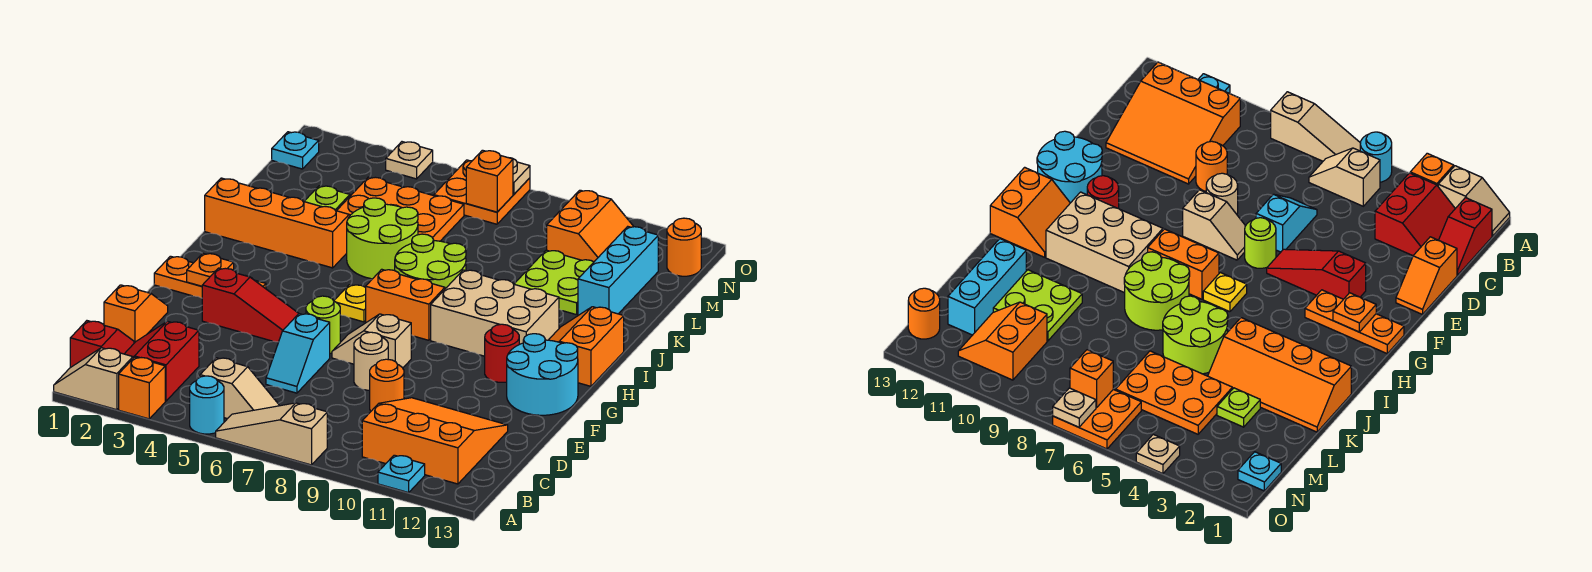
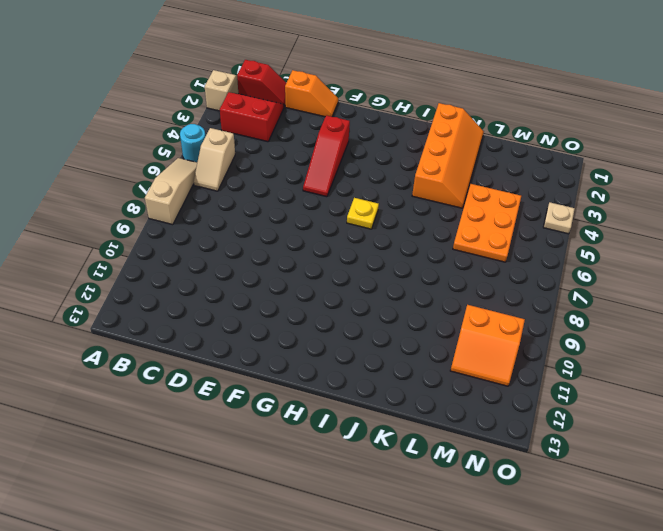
none -> orange 1x1 brick [119,357,165,419]
none -> cyan 1x1 plate [378,455,425,493]
none -> orange 3x3 slope [362,398,508,484]
none -> cyan 1x2 slope [266,314,330,393]

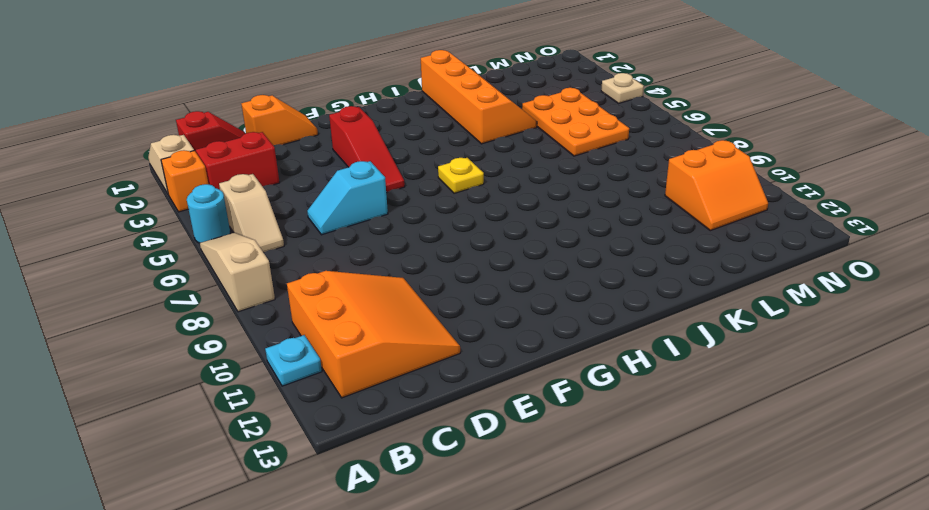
none -> orange 1x1 round brick [370,359,404,411]
none -> tan 1x1 round brick [354,332,388,390]
none -> lime 1x1 round brick [306,296,340,353]
none -> tan 1x2 slope [332,314,411,368]

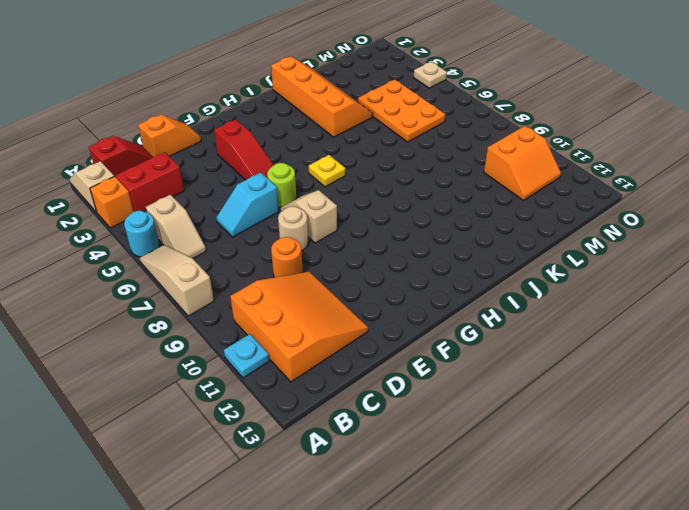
none -> cyan 2x2 round brick [507,334,578,415]
none -> orange 1x3 plate [154,256,266,298]
none -> red 1x1 round brick [485,324,519,382]
none -> orange 1x2 brick [366,269,445,340]

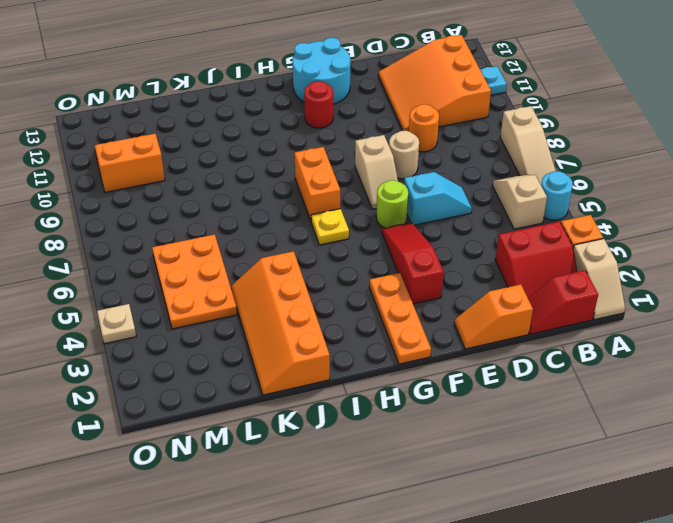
none -> tan 2x3 brick [431,270,559,356]
none -> orange 2x2 slope [549,307,624,386]
none -> lime 2x2 round brick [395,234,466,289]
none -> lime 2x2 round brick [347,198,418,279]

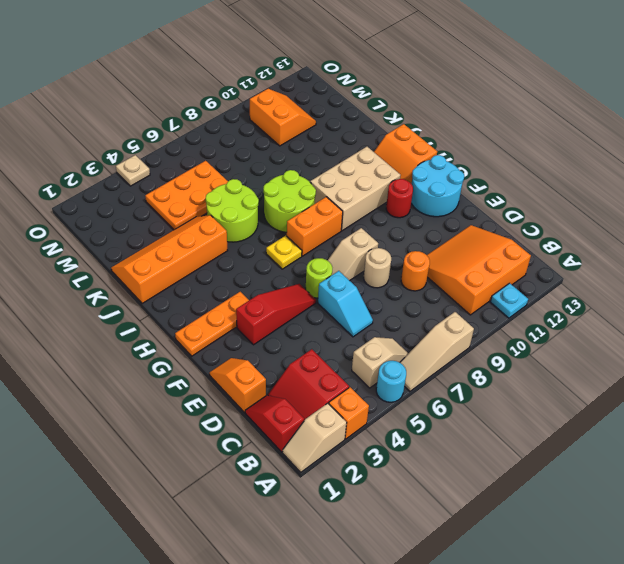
none -> lime 2x2 plate [515,250,594,315]
none -> cyan 1x3 brick [578,227,658,315]
none -> lime 1x1 plate [304,186,350,211]
none -> cyan 1x1 plate [272,132,319,169]

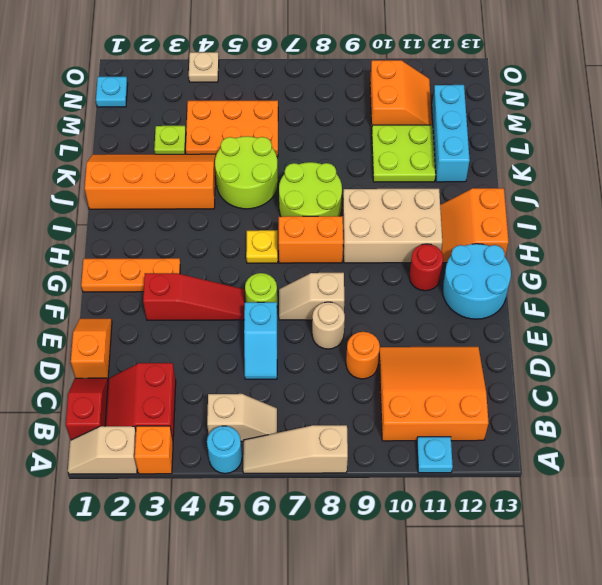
none -> orange 2x2 plate [434,160,530,224]
none -> orange 1x1 round brick [667,218,701,276]
none -> orange 1x1 plate [187,253,234,286]
none -> orange 1x1 brick [466,150,513,212]

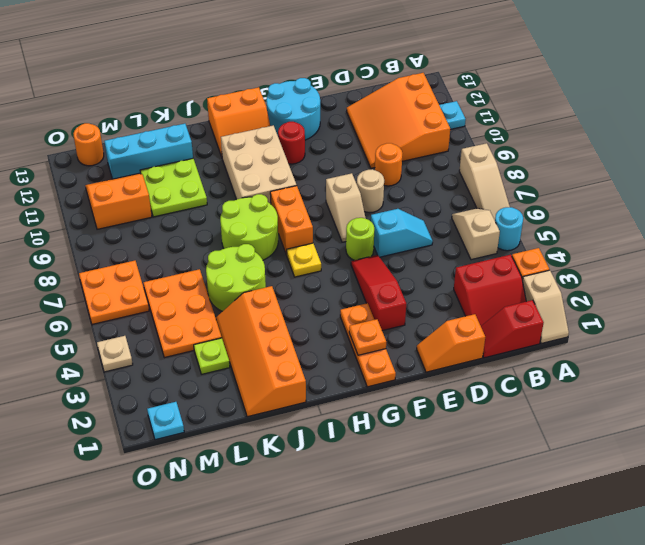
none -> orange 1x1 brick [466,150,513,212]
none -> tan 1x1 plate [511,158,530,194]

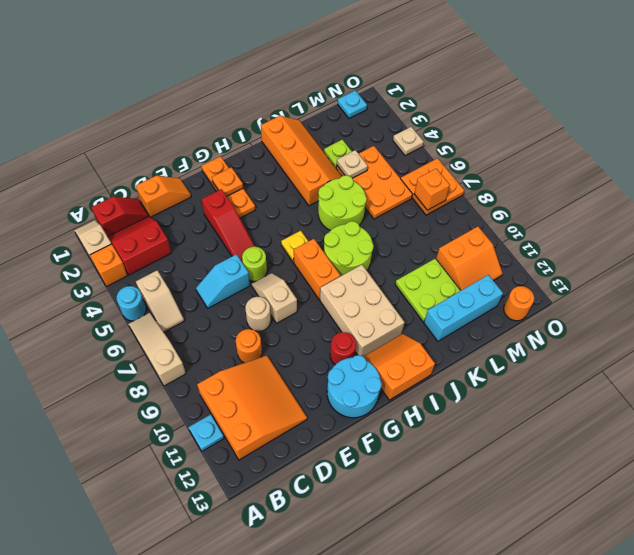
tan 1x1 plate [337,150,368,178] -> tan 1x1 plate moved to [511,158,530,194]

